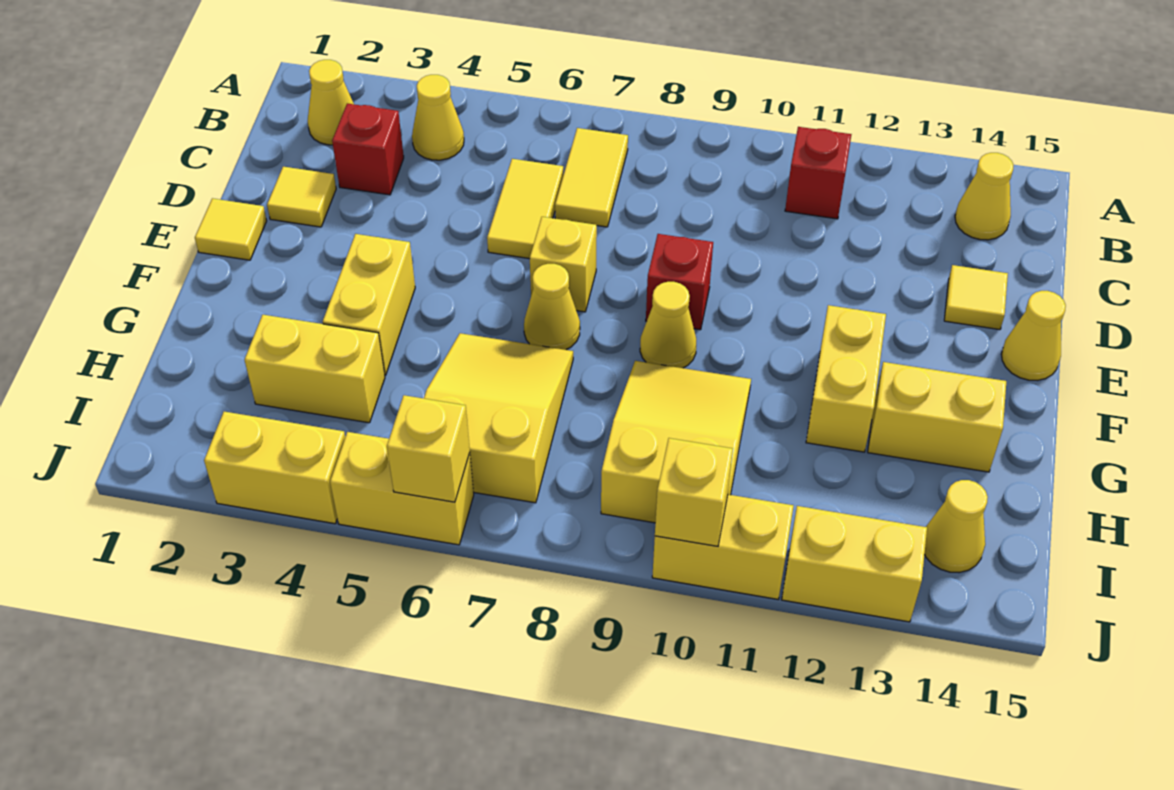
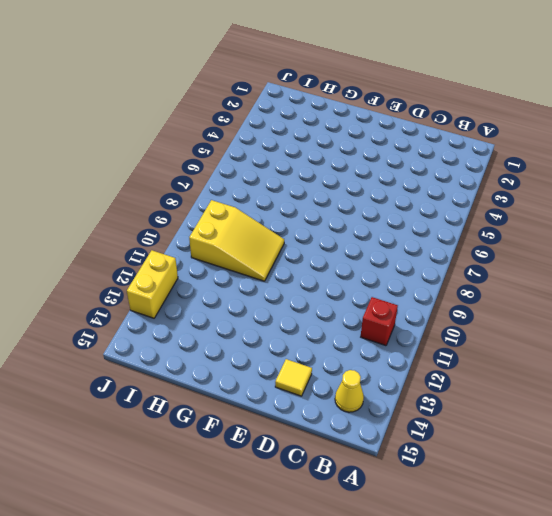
none -> yellow 1x1 cone [308,60,354,145]
none -> yellow 1x1 cone [412,75,464,160]
none -> yellow 1x2 tile [555,128,628,227]

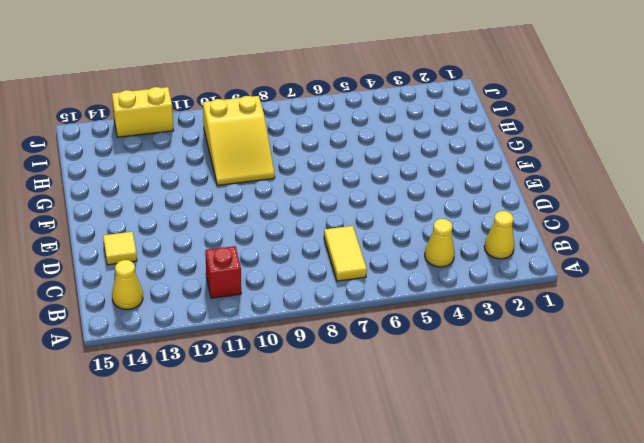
none -> red 1x1 brick [332,104,404,195]
none -> yellow 1x2 tile [487,159,563,259]
none -> yellow 1x1 tile [267,167,336,227]

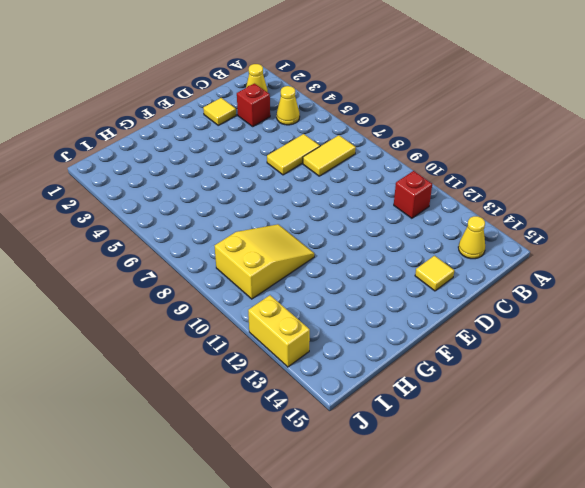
none -> yellow 1x1 tile [195,198,267,260]
none -> yellow 1x1 brick [530,217,597,312]
none -> red 1x1 brick [646,234,713,330]

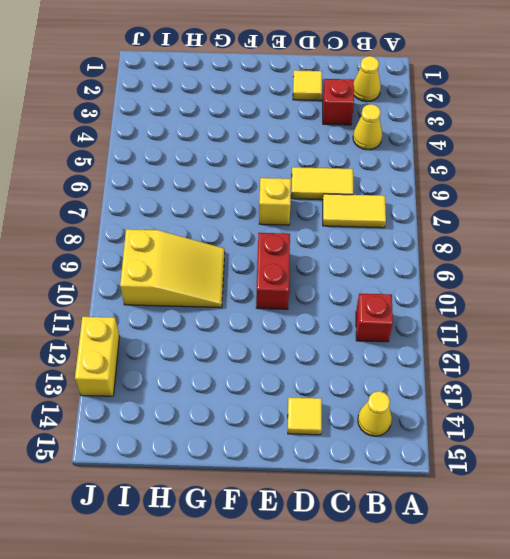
red 1x2 brick [256,233,290,309] -> red 1x1 brick [646,234,713,330]
none -> yellow 1x1 tile [195,198,267,260]
none -> yellow 1x1 cone [1001,291,1066,380]
none -> yellow 1x2 brick [323,234,415,375]

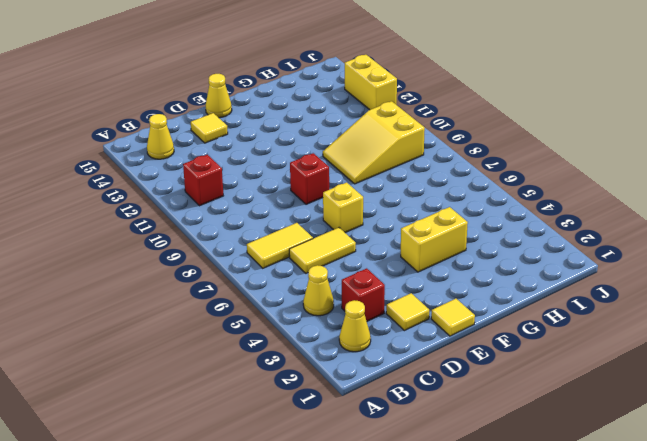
none -> yellow 1x1 cone [524,264,580,350]
none -> yellow 1x1 cone [640,282,696,368]
none -> yellow 1x2 brick [806,305,886,452]

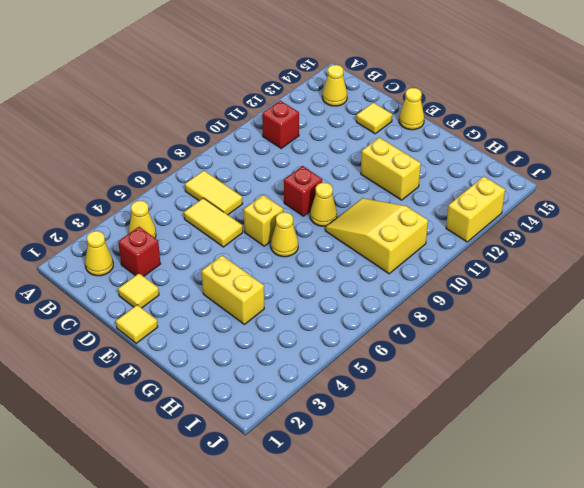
none -> yellow 2x3 slope [424,333,573,503]
none -> yellow 1x2 brick [868,362,1006,472]
none -> yellow 1x2 brick [245,315,385,423]

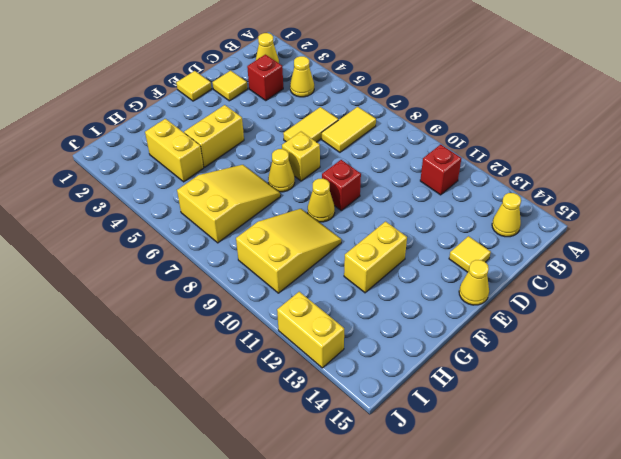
none -> yellow 1x2 brick [868,362,1006,472]
none -> yellow 1x1 cone [924,480,988,573]
none -> yellow 1x2 brick [204,412,345,524]

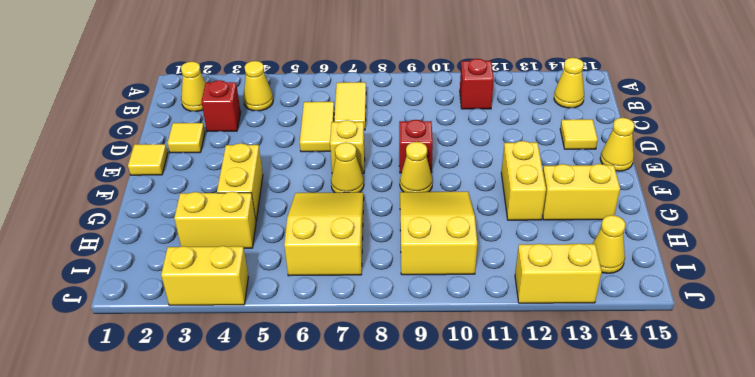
none -> yellow 1x2 brick [330,432,474,545]
none -> yellow 1x2 brick [652,495,793,599]
none -> yellow 1x1 brick [387,395,470,502]

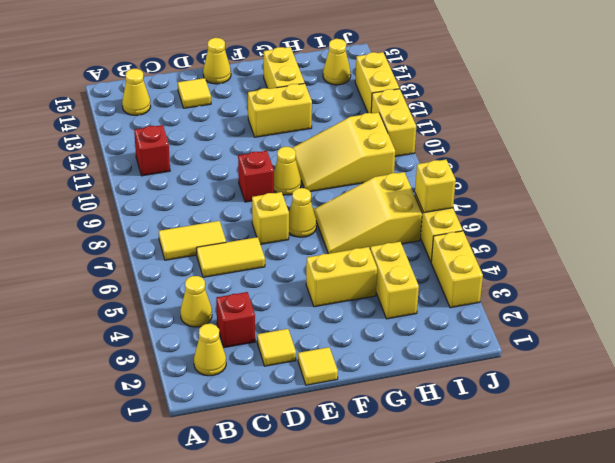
none -> yellow 1x1 brick [655,438,733,546]

